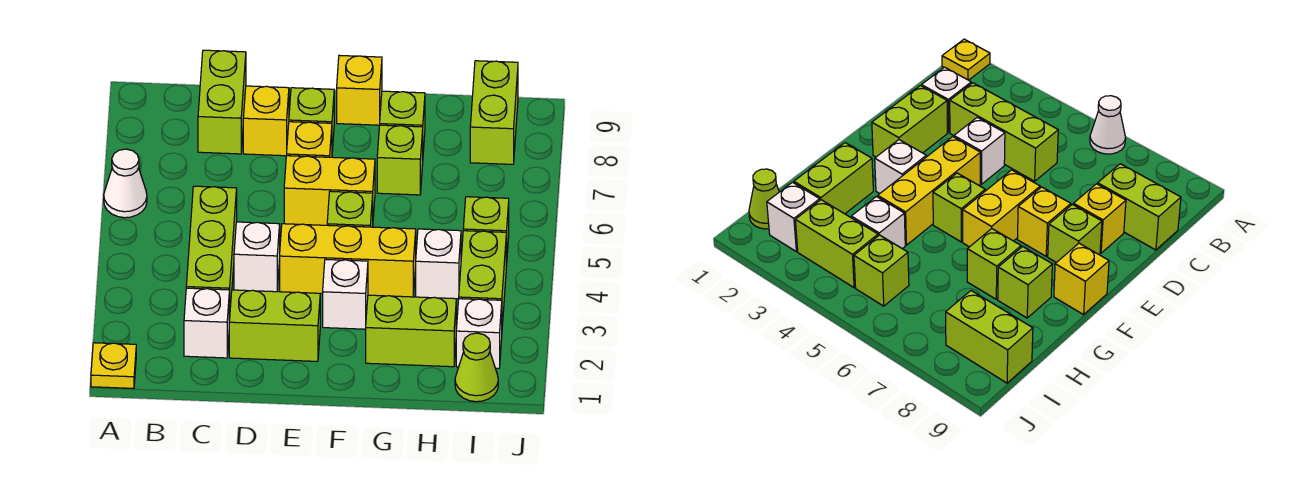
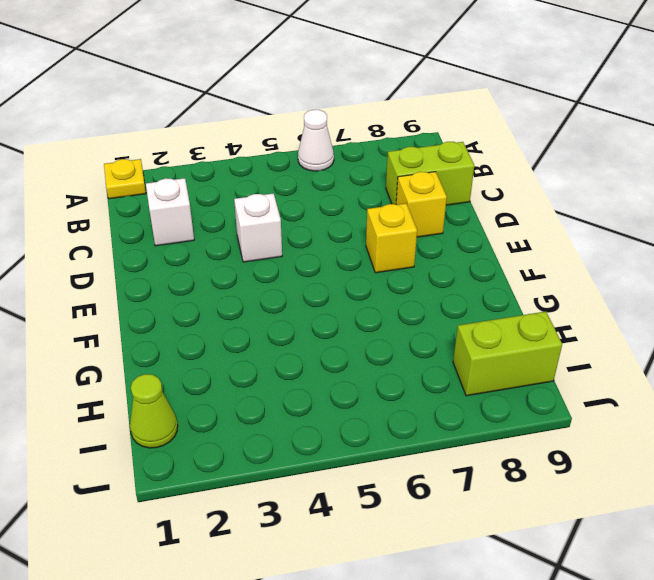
none -> lime 1x3 brick [186,186,237,321]
none -> lime 1x2 brick [229,290,320,361]
none -> yellow 1x3 brick [280,224,416,297]

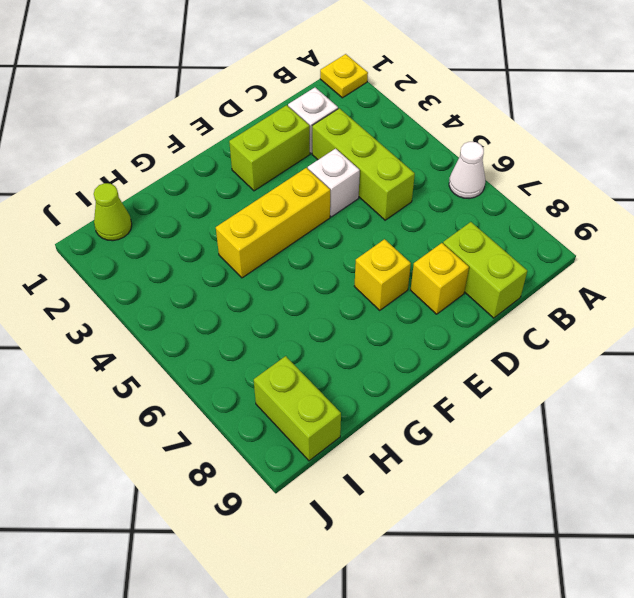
none -> yellow 1x2 brick [284,156,375,225]
none -> lime 1x1 brick [289,88,334,151]
none -> white 1x1 brick [323,259,368,329]

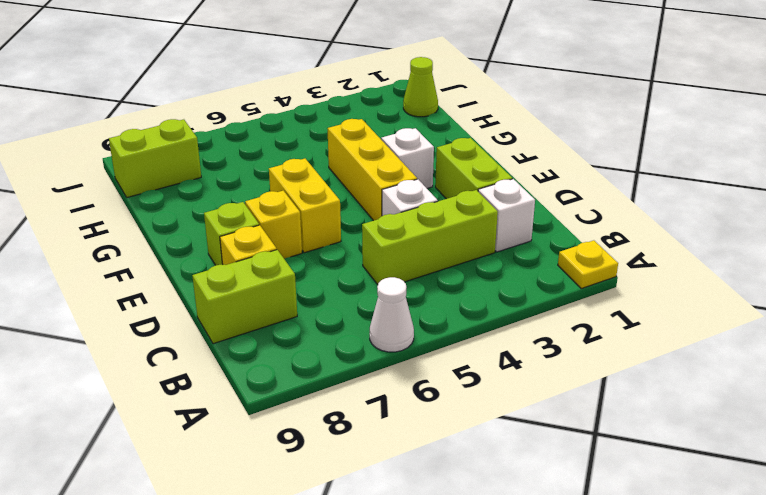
none -> lime 1x1 brick [327,191,373,227]
none -> yellow 1x1 brick [337,55,382,125]
none -> lime 1x2 brick [366,295,456,367]

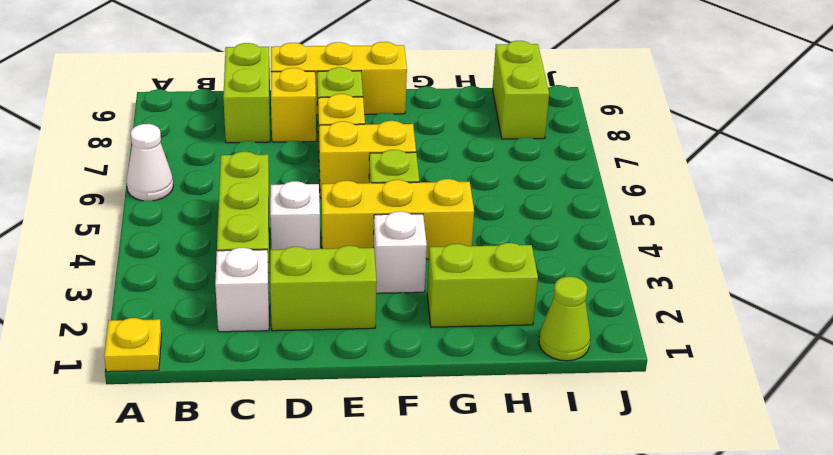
yellow 1x3 brick [271,42,407,115] -> yellow 1x1 brick [337,55,382,125]
none -> lime 1x1 brick [377,125,423,195]
none -> lime 1x1 brick [380,91,425,151]
none -> white 1x1 brick [416,229,461,299]

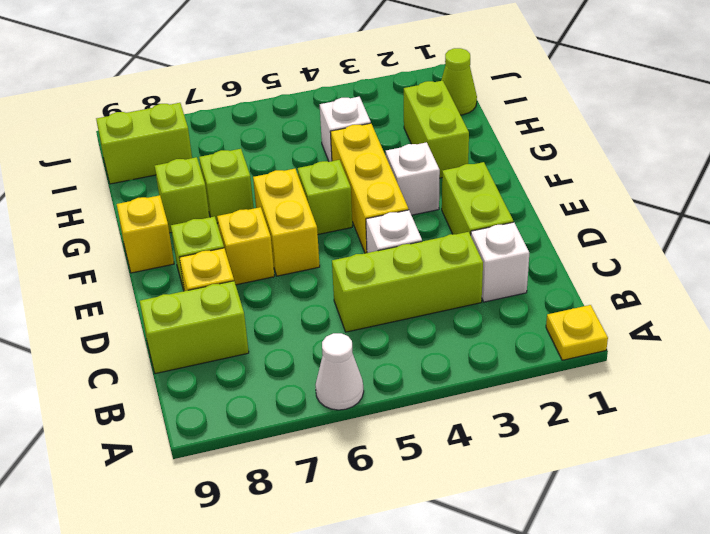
none -> white 1x1 brick [456,299,502,368]
none -> lime 1x2 brick [459,231,506,326]
none -> lime 1x1 brick [463,197,509,266]

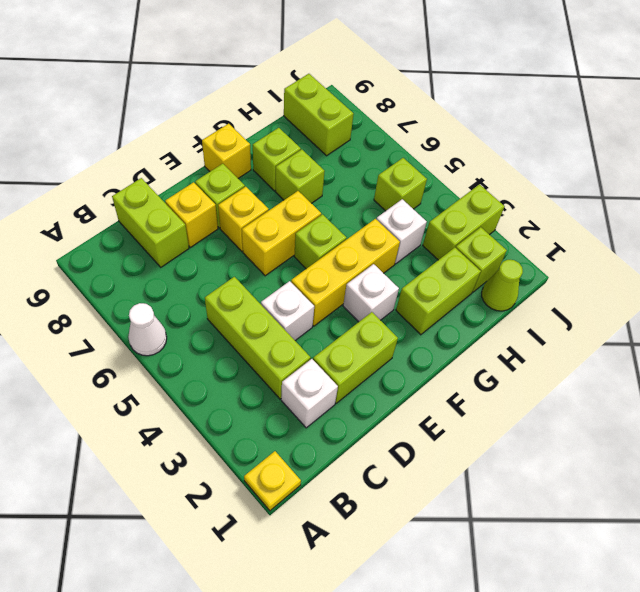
lime 1x1 brick [456,227,507,292] -> white 1x1 brick [456,299,502,368]
lime 1x2 brick [423,184,505,260] -> lime 1x2 brick turned to [459,231,506,326]

